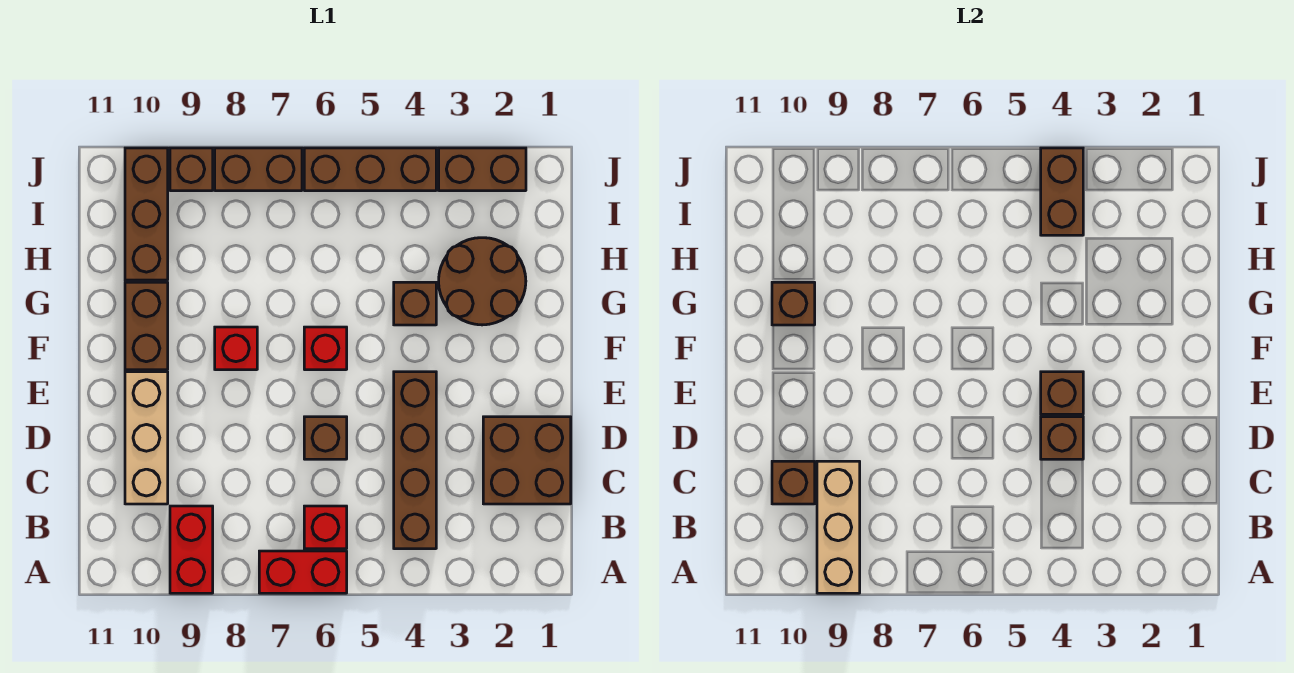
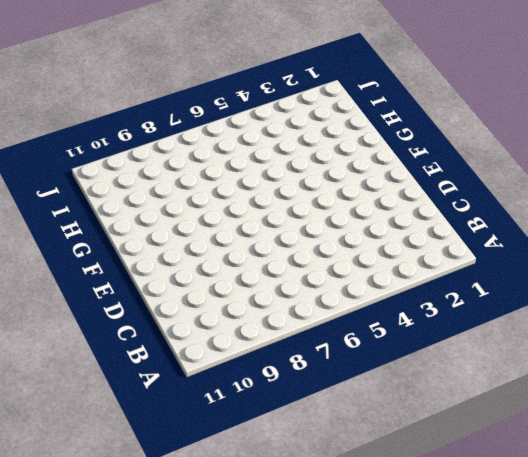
none -> red 1x2 brick [259,551,347,593]
none -> red 1x2 brick [170,506,213,593]
none -> brown 1x4 brick [394,372,436,549]

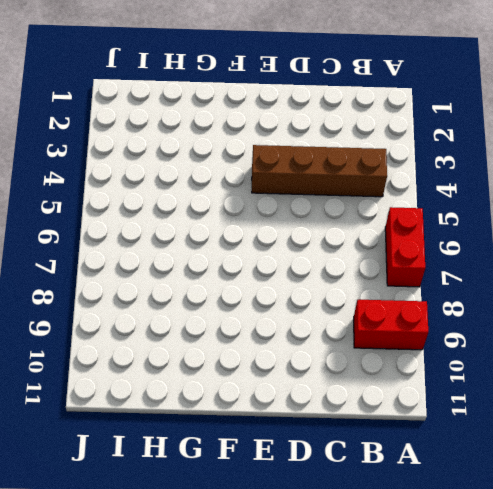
none -> red 1x1 brick [304,506,347,549]
none -> brown 2x2 brick [483,417,571,504]
none -> tan 1x3 brick [125,372,168,504]

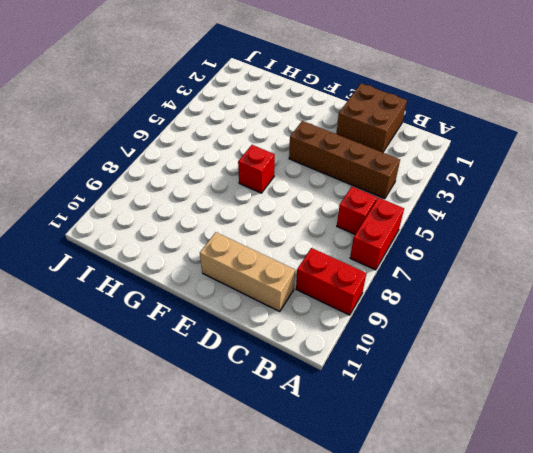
none -> brown 1x1 brick [304,417,347,459]
none -> red 1x1 brick [215,327,257,370]
none -> brown 1x2 brick [125,282,168,370]

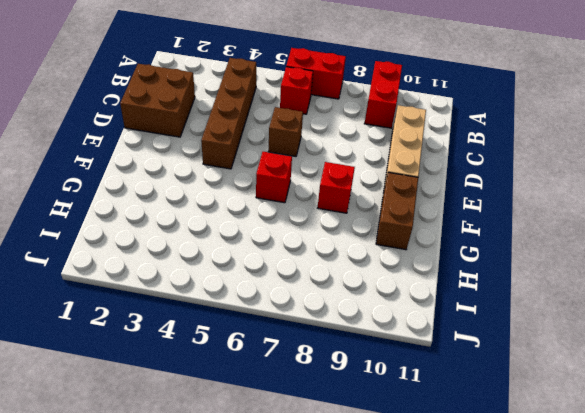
none -> brown 2x2 round brick [439,238,526,325]
none -> brown 1x1 brick [394,282,436,325]
none -> brown 1x3 brick [125,148,168,280]

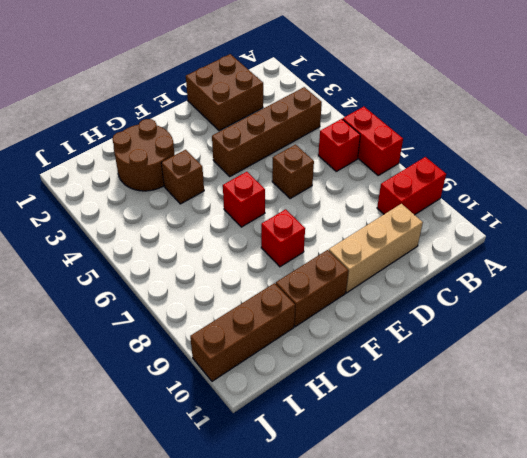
none -> brown 1x2 brick [439,148,526,191]
none -> brown 1x3 brick [304,148,436,191]
none -> brown 1x2 brick [215,148,302,191]

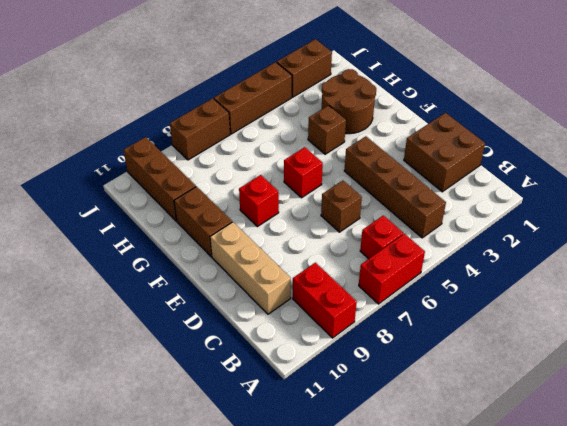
none -> brown 1x1 brick [170,148,213,191]
none -> tan 1x3 brick [817,461,860,593]
none -> brown 1x1 brick [772,461,815,504]

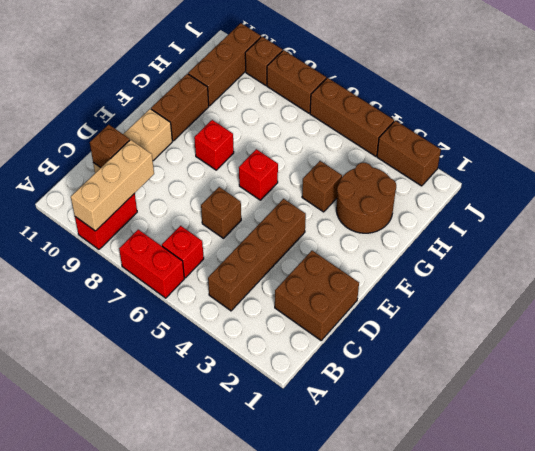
none -> brown 1x1 brick [1041,417,1083,459]
none -> brown 1x1 brick [1041,372,1083,414]
none -> brown 1x1 brick [772,282,815,325]

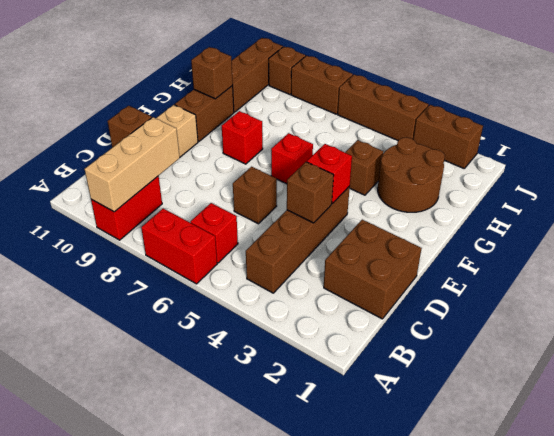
red 1x1 brick [307,144,352,203] -> brown 1x1 brick [1041,372,1083,414]
none -> brown 1x2 brick [1041,148,1083,235]

